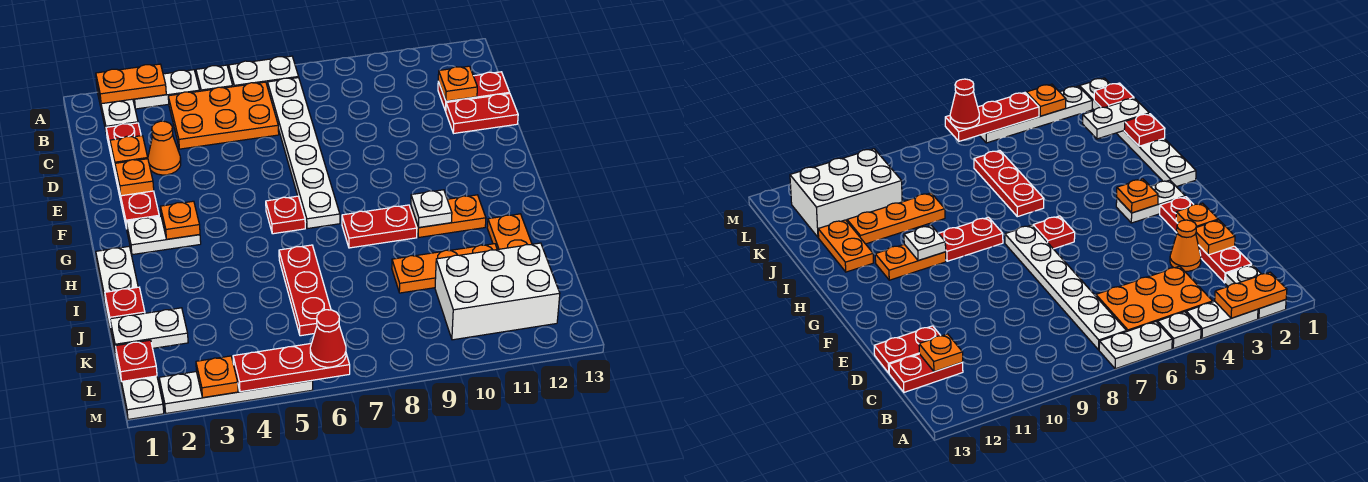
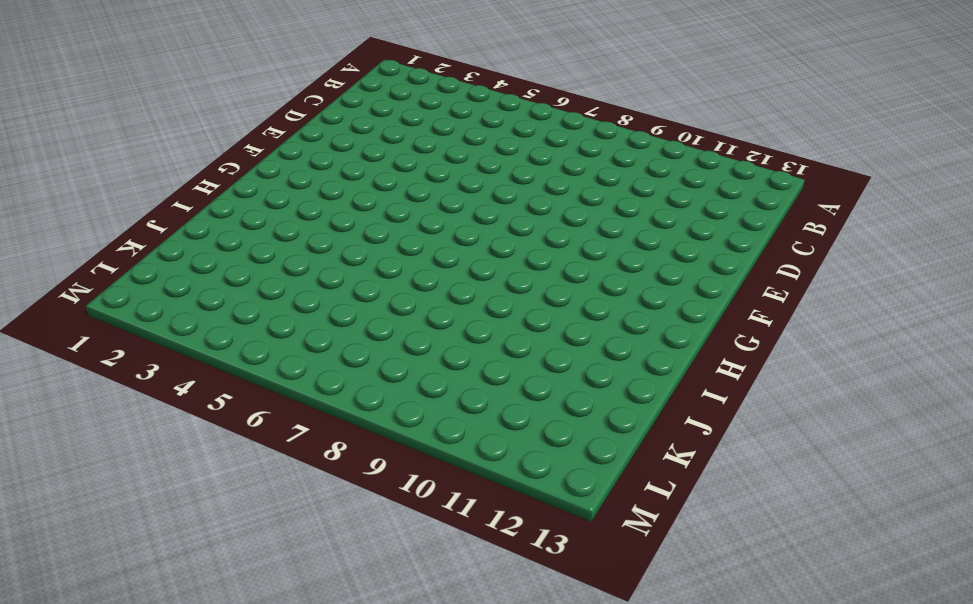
none -> white 1x2 plate [97,87,138,134]
none -> white 1x2 plate [133,70,200,109]
none -> white 1x1 plate [196,65,233,91]
none -> white 1x2 plate [229,56,299,87]

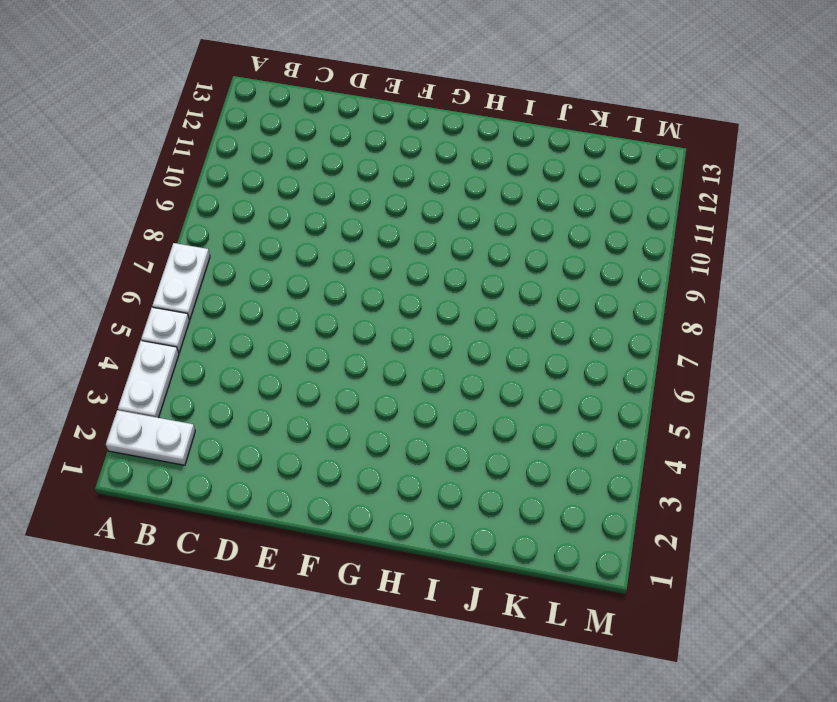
none -> orange 2x3 plate [168,82,279,149]
none -> white 1x6 plate [268,78,340,229]
none -> red 1x4 plate [106,123,159,229]
none -> red 1x2 plate [438,72,510,111]

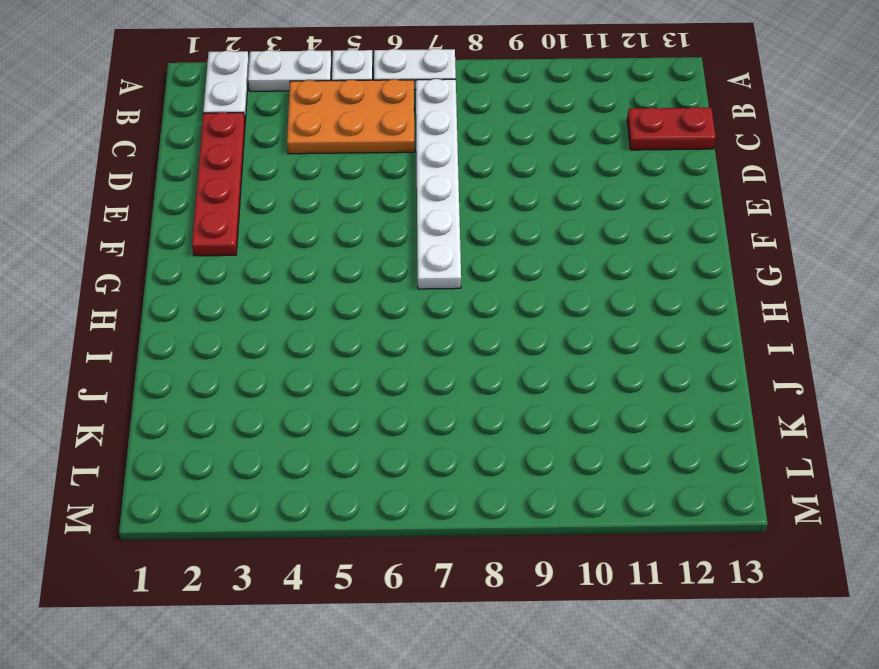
none -> orange 1x1 cone [148,121,181,175]
none -> red 1x2 plate [446,94,518,133]
none -> white 1x2 plate [126,216,201,255]
none -> red 1x1 plate [266,196,305,234]

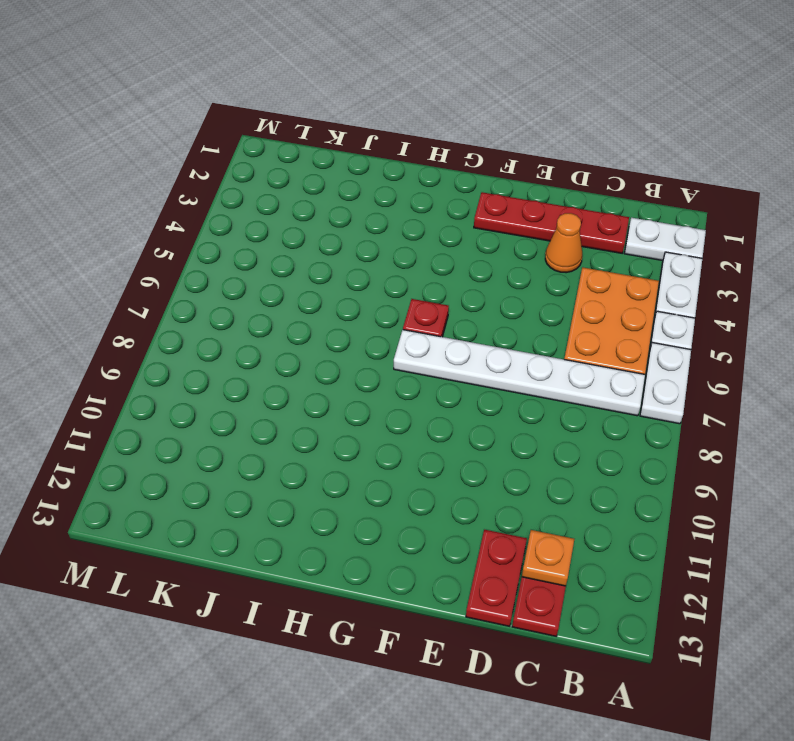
none -> white 1x2 plate [126,216,201,255]
none -> white 1x6 plate [96,247,164,419]
none -> red 1x2 plate [342,205,417,248]
none -> orange 1x2 plate [411,195,486,238]

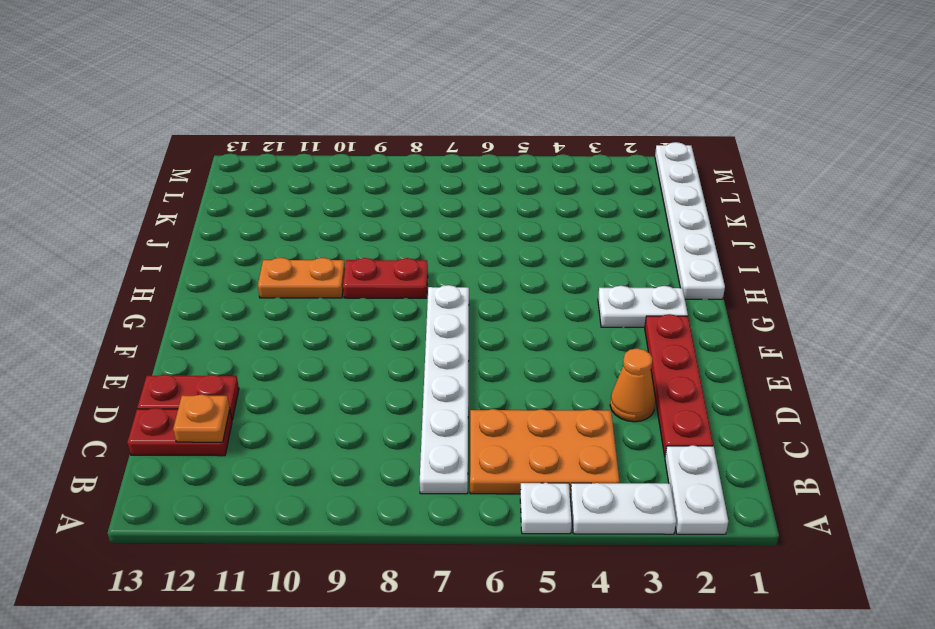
none -> white 1x2 plate [229,56,299,87]
none -> red 1x1 plate [266,196,305,234]
none -> red 1x3 plate [279,245,331,336]
none -> orange 1x2 plate [487,214,532,250]

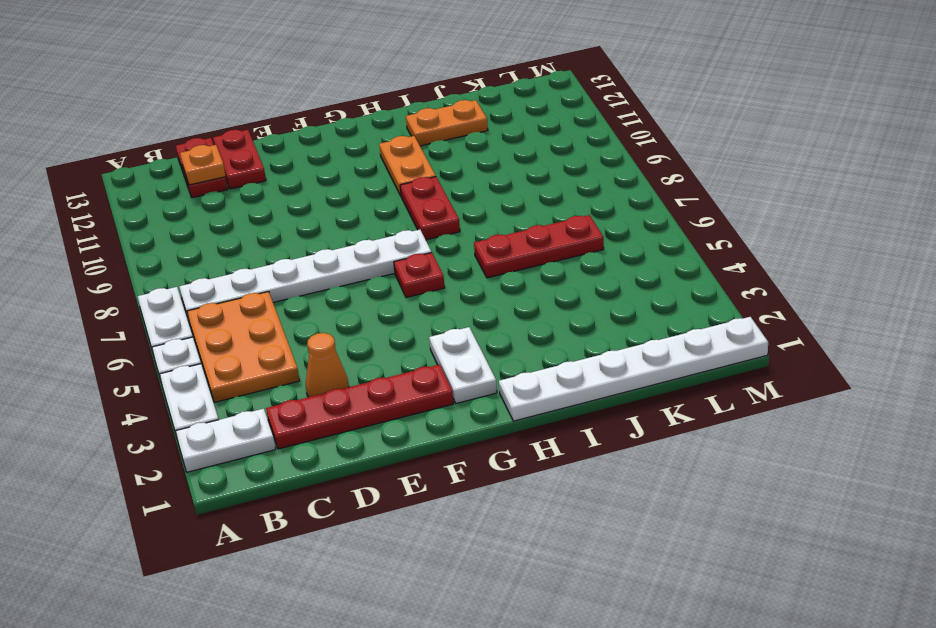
none -> orange 1x3 plate [392,244,497,293]
none -> white 2x3 brick [435,243,560,340]
none -> white 1x4 plate [159,372,313,413]
none -> orange 1x2 plate [96,64,166,104]

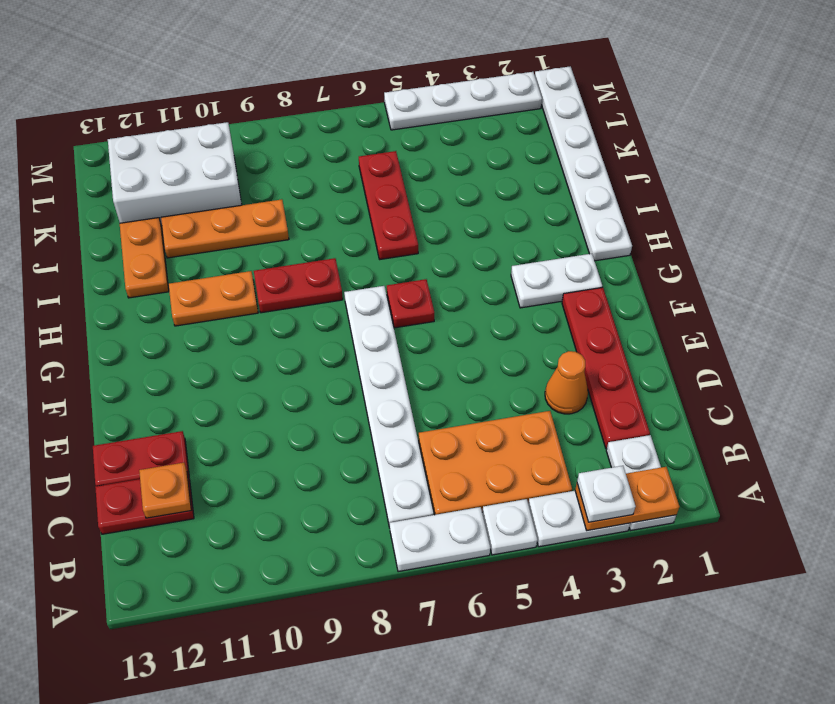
white 1x1 plate [577,466,636,522] -> white 1x1 plate moved to [411,190,452,227]
none -> orange 1x1 plate [110,136,148,170]
none -> orange 1x1 plate [115,159,154,196]
none -> orange 1x1 plate [160,201,200,239]
none -> red 1x1 plate [105,287,145,326]

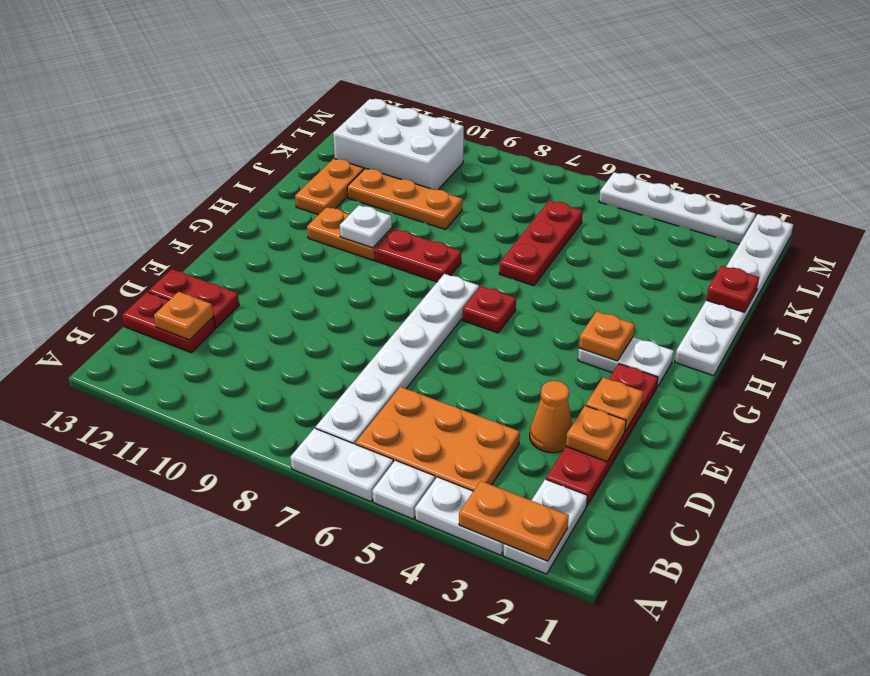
none -> white 1x2 plate [110,308,188,351]
none -> red 1x1 plate [115,340,157,382]
none -> orange 1x1 plate [196,356,238,398]
none -> red 1x3 plate [233,344,350,392]

